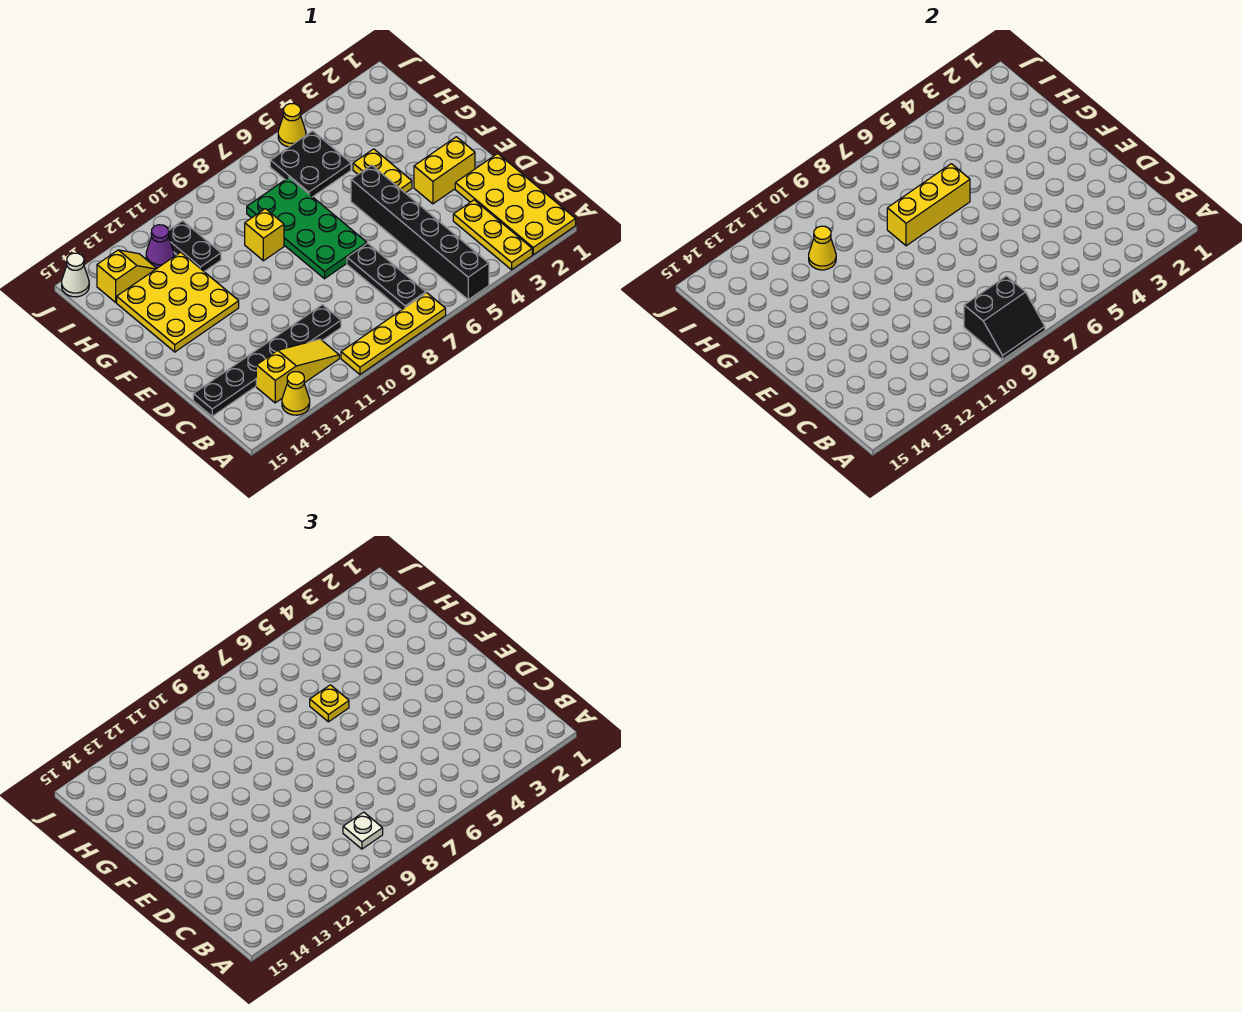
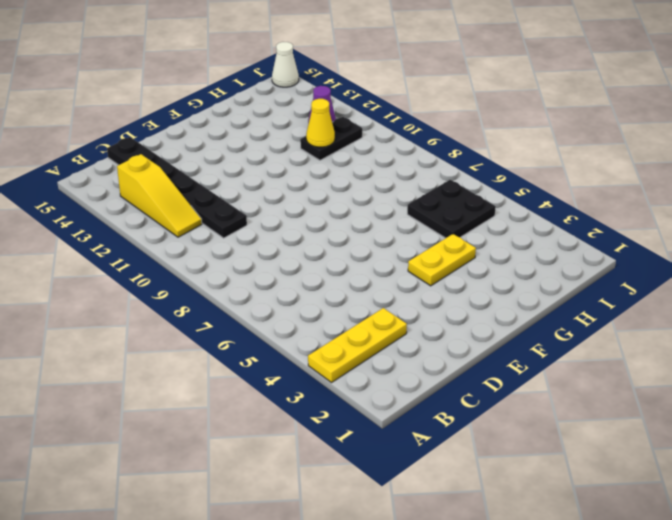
none -> yellow 2x4 plate [455,154,576,255]
none -> black 1x6 brick [351,165,489,300]
none -> yellow 1x4 plate [341,293,446,374]

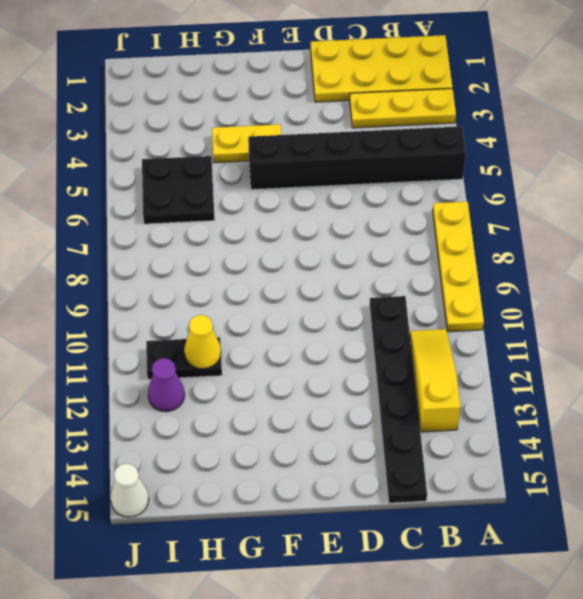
none -> yellow 1x1 cone [282,372,310,415]
none -> black 1x3 plate [347,243,426,310]
none -> yellow 1x2 brick [414,137,475,204]

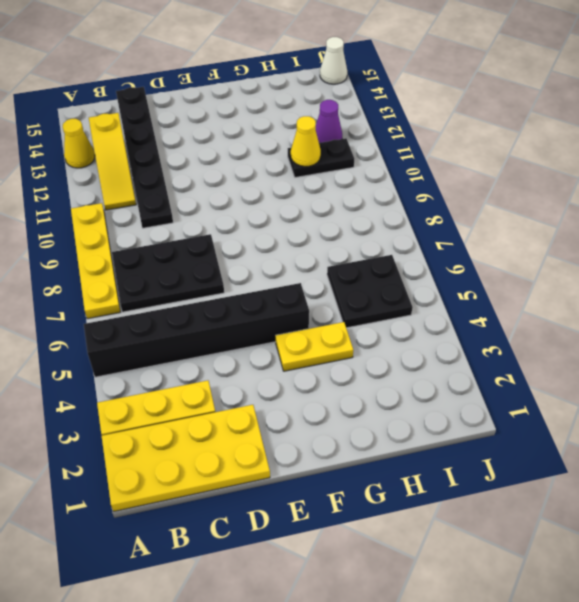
black 2x3 plate [112,234,224,312] -> black 1x3 plate [347,243,426,310]
none -> yellow 1x2 brick [414,137,475,204]
none -> green 2x4 plate [247,178,367,279]
none -> yellow 3x3 plate [117,252,239,352]

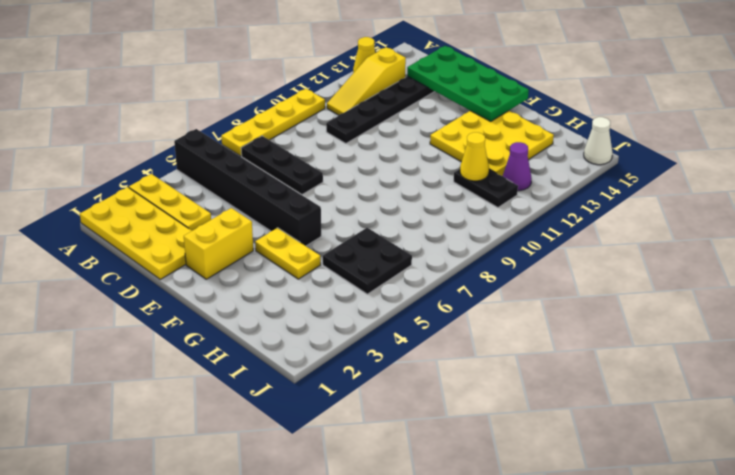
green 2x4 plate [407,46,529,121] -> green 2x4 plate moved to [247,178,367,279]
none -> yellow 1x1 brick [245,209,284,261]
none -> yellow 1x2 slope [97,250,157,302]
none -> yellow 1x1 cone [278,104,306,147]

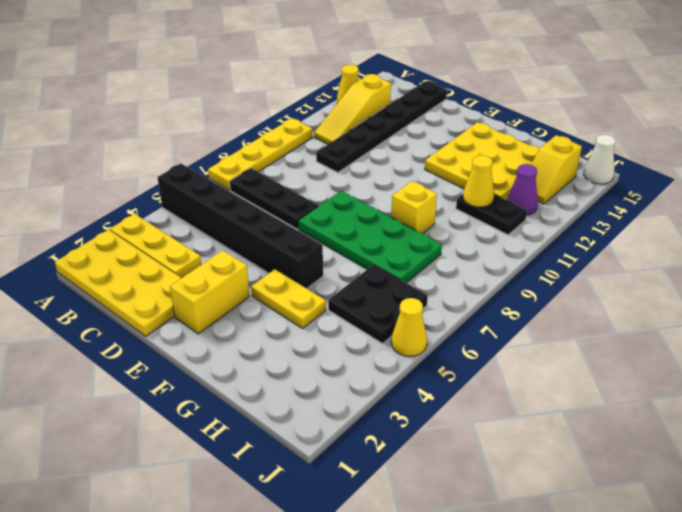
none -> black 2x2 slope [964,276,1045,359]
none -> yellow 1x3 brick [887,164,970,246]
none -> white 1x1 plate [343,812,383,849]

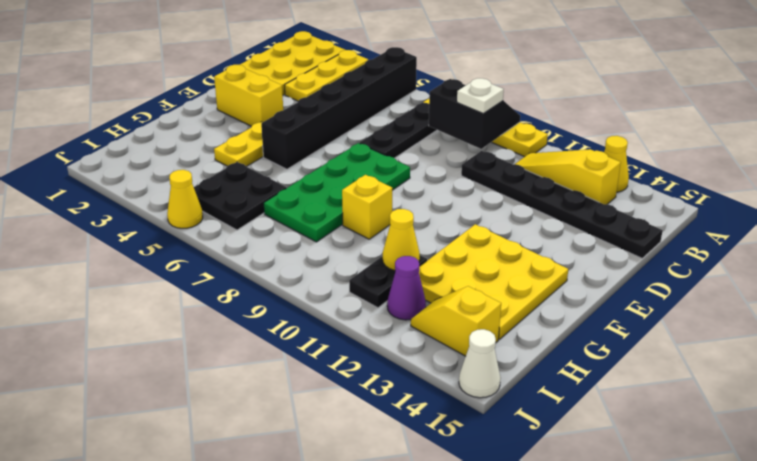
none -> yellow 1x3 brick [887,164,970,246]
none -> yellow 1x1 plate [310,685,349,722]

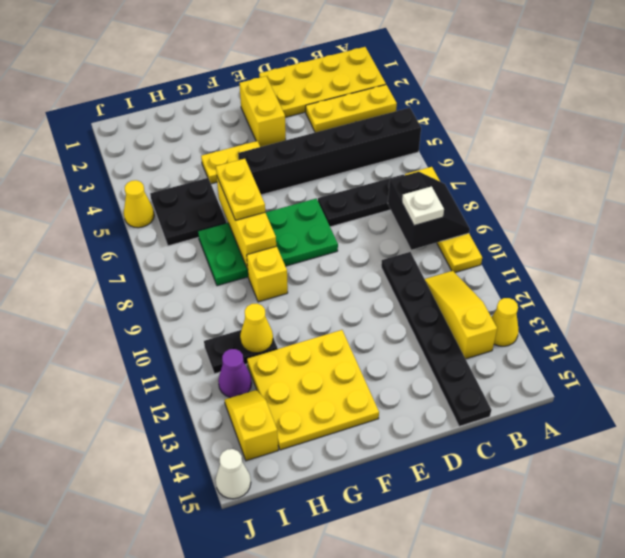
yellow 1x2 plate [216,159,265,220] -> yellow 1x1 plate [310,685,349,722]

